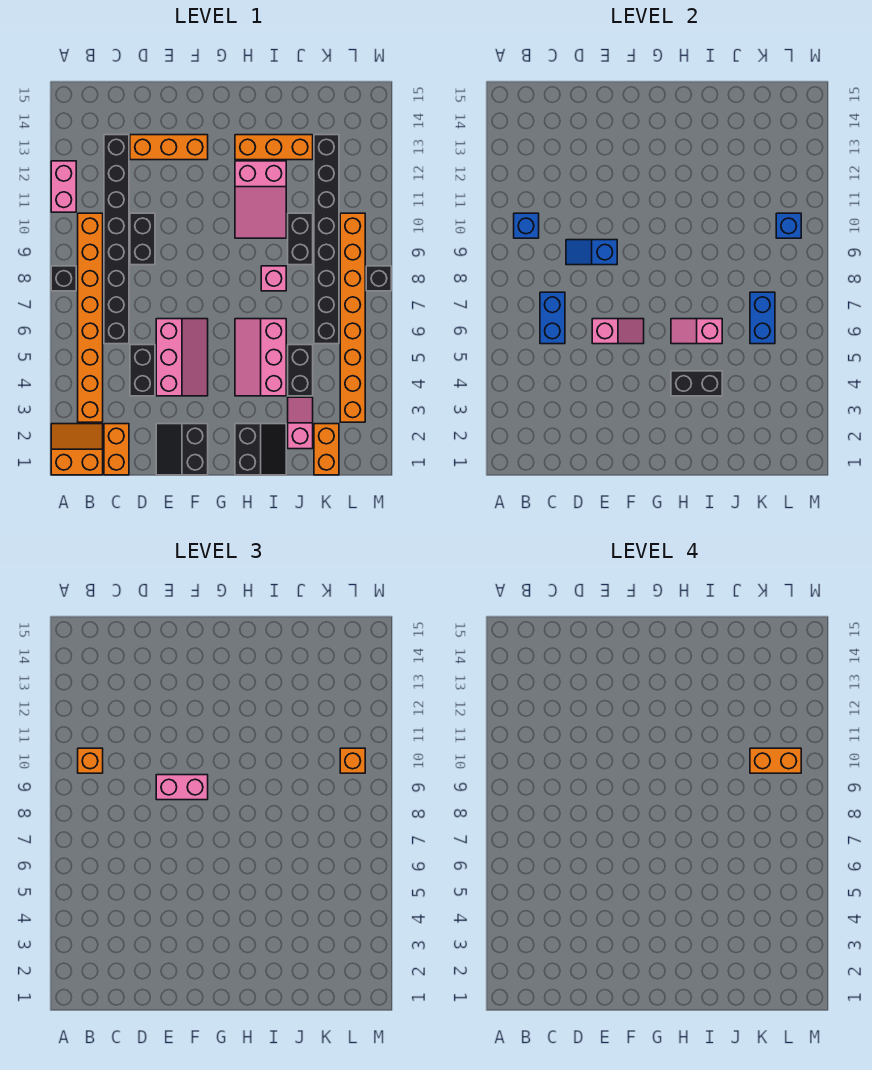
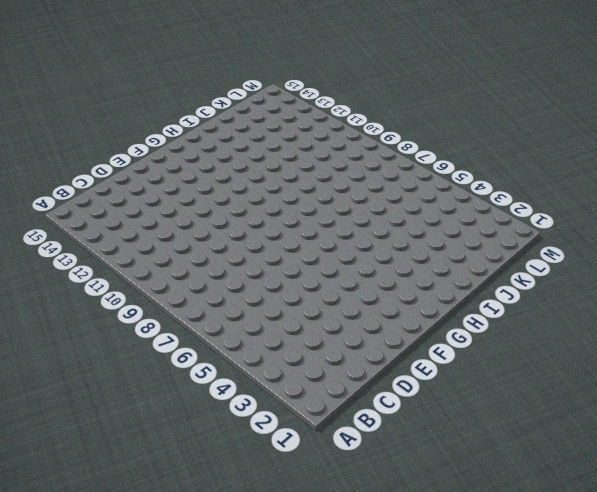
none -> orange 2x2 slope [51,424,103,475]
none -> black 1x1 brick [51,266,76,291]
none -> pink 1x2 brick [51,161,76,212]
none -> orange 1x8 brick [78,213,103,422]

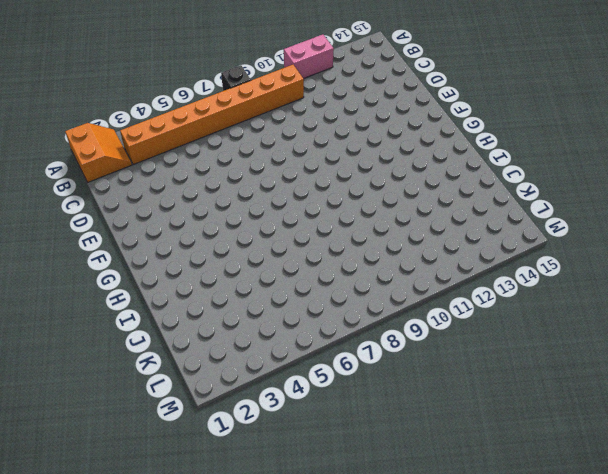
none -> orange 1x2 brick [104,424,129,475]
none -> black 1x8 brick [104,135,129,344]
none -> black 1x2 brick [130,345,155,396]
none -> black 1x2 brick [130,213,155,265]

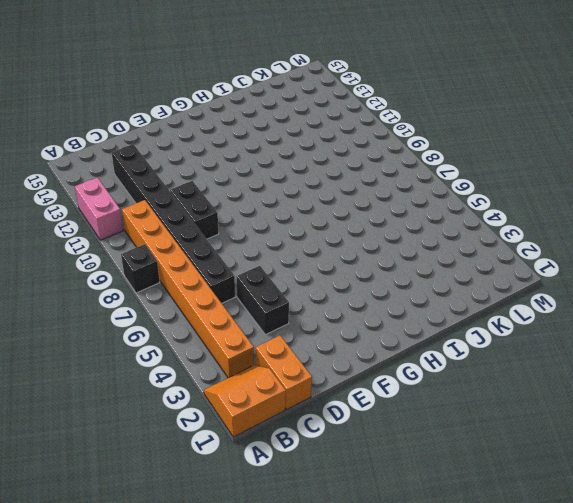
none -> orange 1x3 brick [130,135,208,160]
none -> black 2x2 slope [156,424,208,475]
none -> pink 2x3 slope [156,319,208,396]
none -> black 2x2 slope [235,424,286,475]

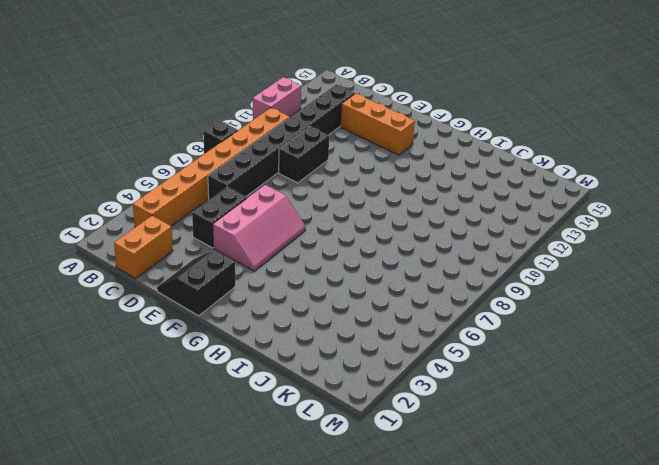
none -> orange 2x2 slope [51,424,103,475]
none -> black 2x2 slope [235,424,286,475]
none -> pink 2x3 slope [235,319,286,396]
none -> pink 2x3 slope [235,161,286,238]

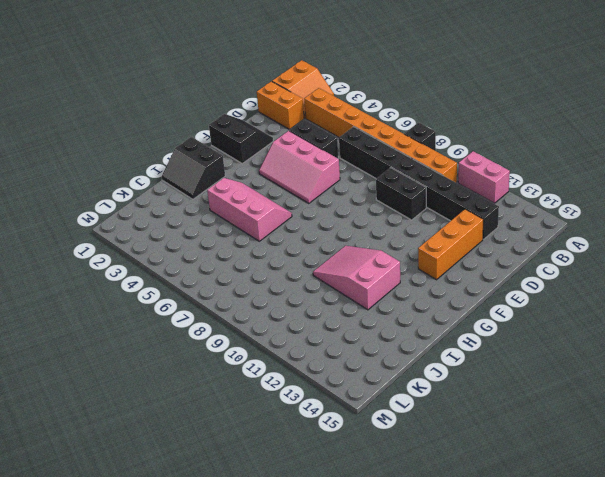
none -> orange 1x3 brick [235,135,313,160]
none -> pink 1x1 brick [261,266,286,291]
none -> pink 1x2 slope [288,397,313,449]
none -> black 1x2 brick [288,345,313,396]

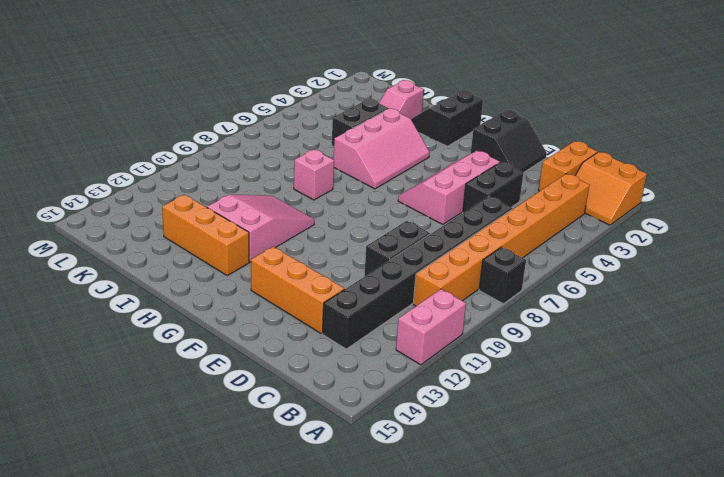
none -> black 1x2 brick [288,213,313,265]
none -> orange 1x2 brick [314,424,339,475]
none -> black 1x8 brick [314,135,339,344]
none -> orange 1x8 brick [340,213,365,422]

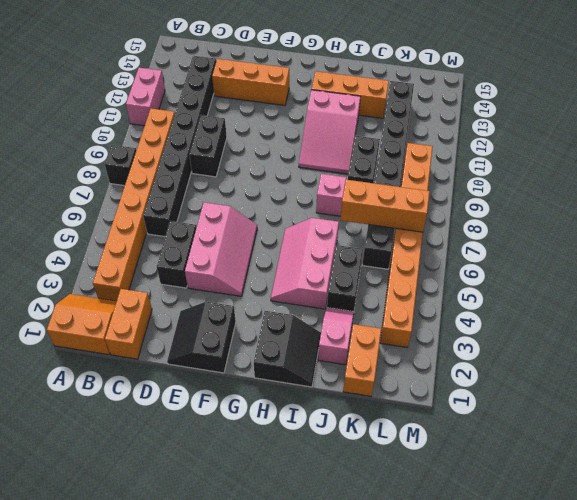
orange 1x3 brick [341,180,430,232] -> blue 1x2 brick [750,292,775,344]
none -> black 1x1 brick [366,266,391,291]
none -> blue 1x1 brick [514,213,539,238]
none -> blue 1x2 brick [540,292,565,344]
none -> blue 1x2 slope [566,240,617,265]

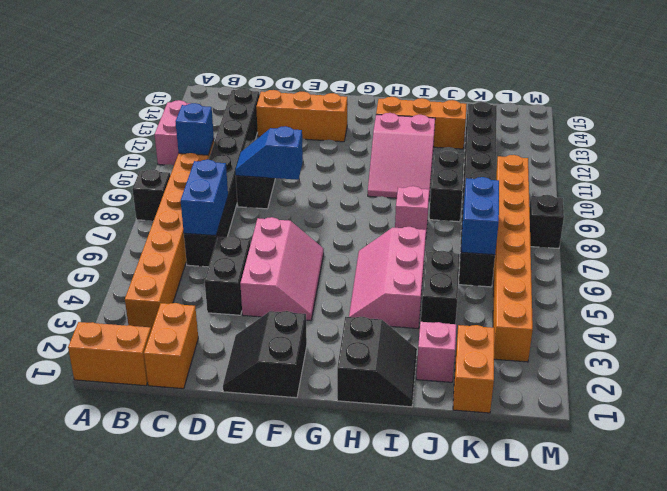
none -> pink 1x2 slope [592,319,644,344]
none -> black 1x2 brick [671,371,722,396]
none -> pink 1x2 slope [671,319,722,344]
none -> blue 1x1 brick [776,213,801,238]

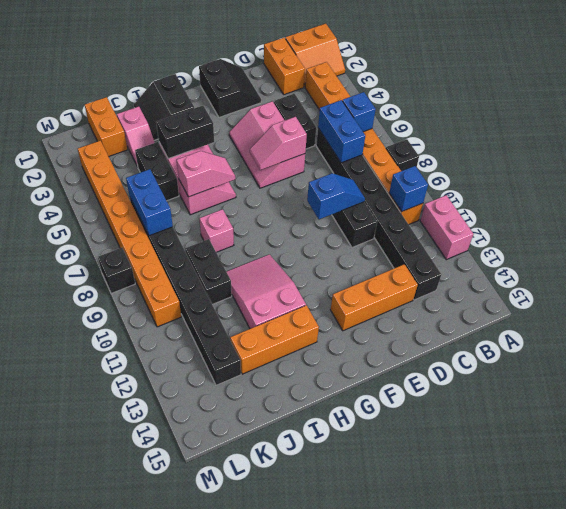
blue 1x1 brick [342,92,376,132] -> blue 1x1 brick moved to [776,213,801,238]
none -> orange 1x1 brick [78,748,103,773]
none -> pink 1x2 brick [156,775,208,800]
none -> orange 1x1 brick [340,748,365,773]
none -> orange 1x2 brick [750,748,801,773]

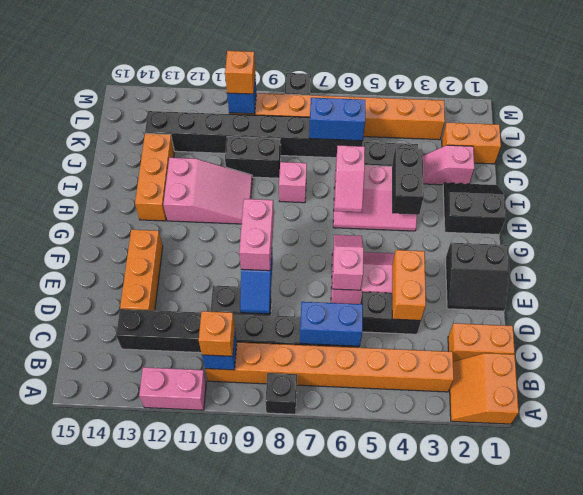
orange 1x2 brick [392,250,426,320] -> orange 1x2 brick moved to [750,748,801,773]

